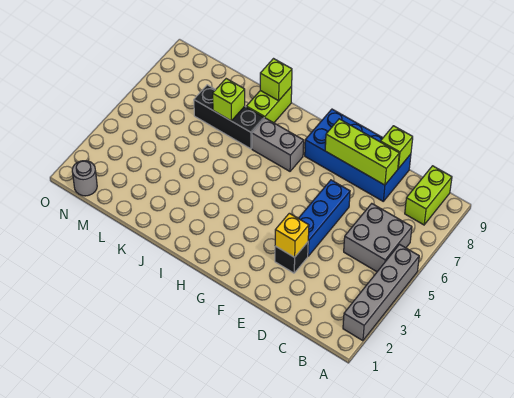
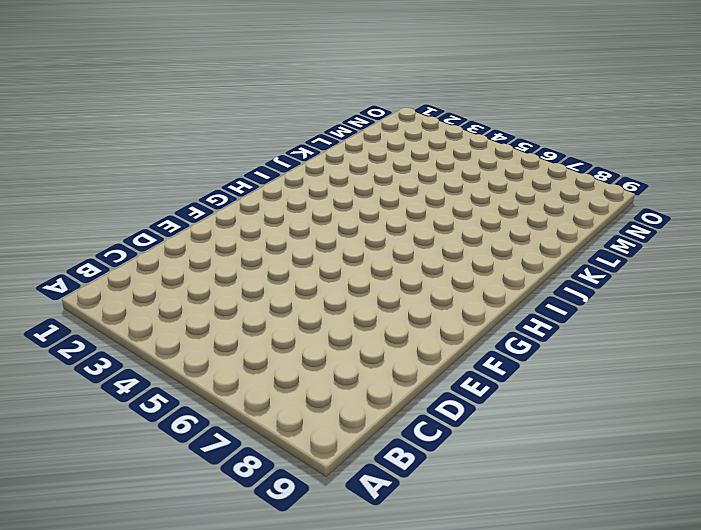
none -> grey 1x4 brick [343,244,419,341]
none -> grey 2x2 brick [344,204,412,272]
none -> lime 1x2 brick [405,166,452,225]

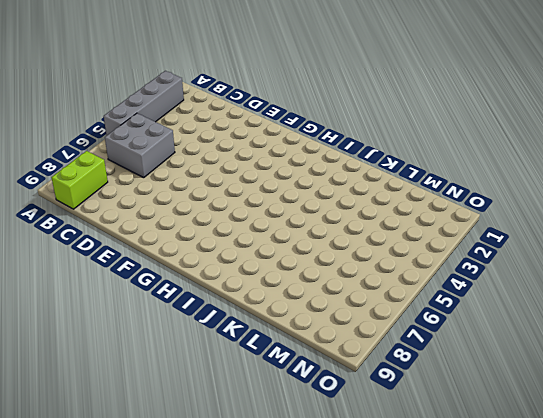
none -> blue 2x4 brick [305,109,411,201]
none -> black 1x1 brick [275,242,308,273]
none -> blue 1x3 brick [298,180,350,256]

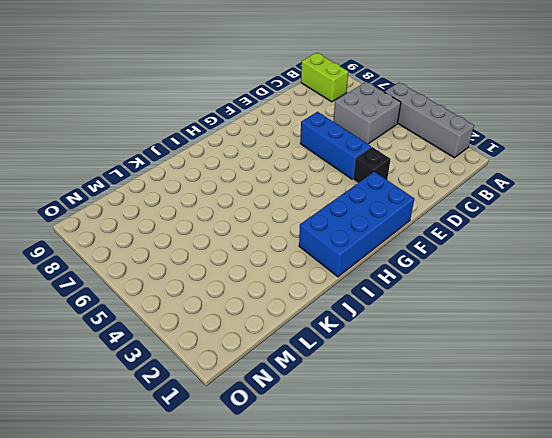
blue 2x4 brick [299,172,414,277] -> blue 2x4 brick moved to [305,109,411,201]
none -> grey 1x2 brick [252,118,304,171]
none -> black 1x3 brick [194,85,264,149]
none -> lime 1x2 brick [246,87,292,123]

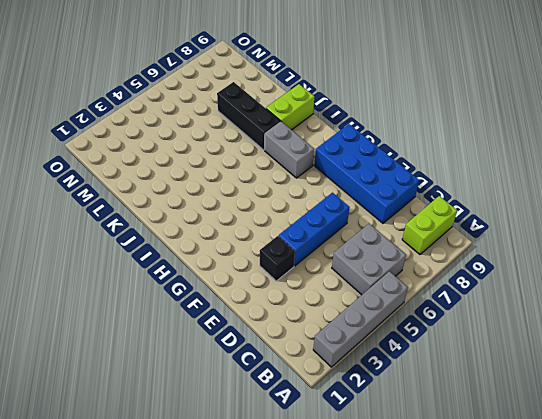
none -> grey 1x1 round brick [72,161,97,196]
none -> lime 1x3 brick [325,119,399,185]
none -> lime 1x1 brick [380,126,413,169]

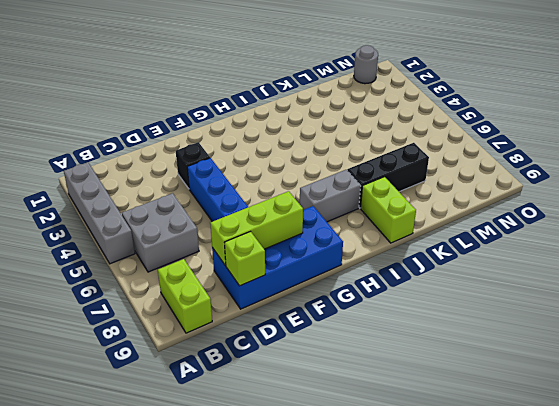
none -> yellow 1x1 brick [275,213,309,257]
none -> lime 1x1 brick [260,59,292,101]
none -> lime 1x1 brick [213,79,245,121]

